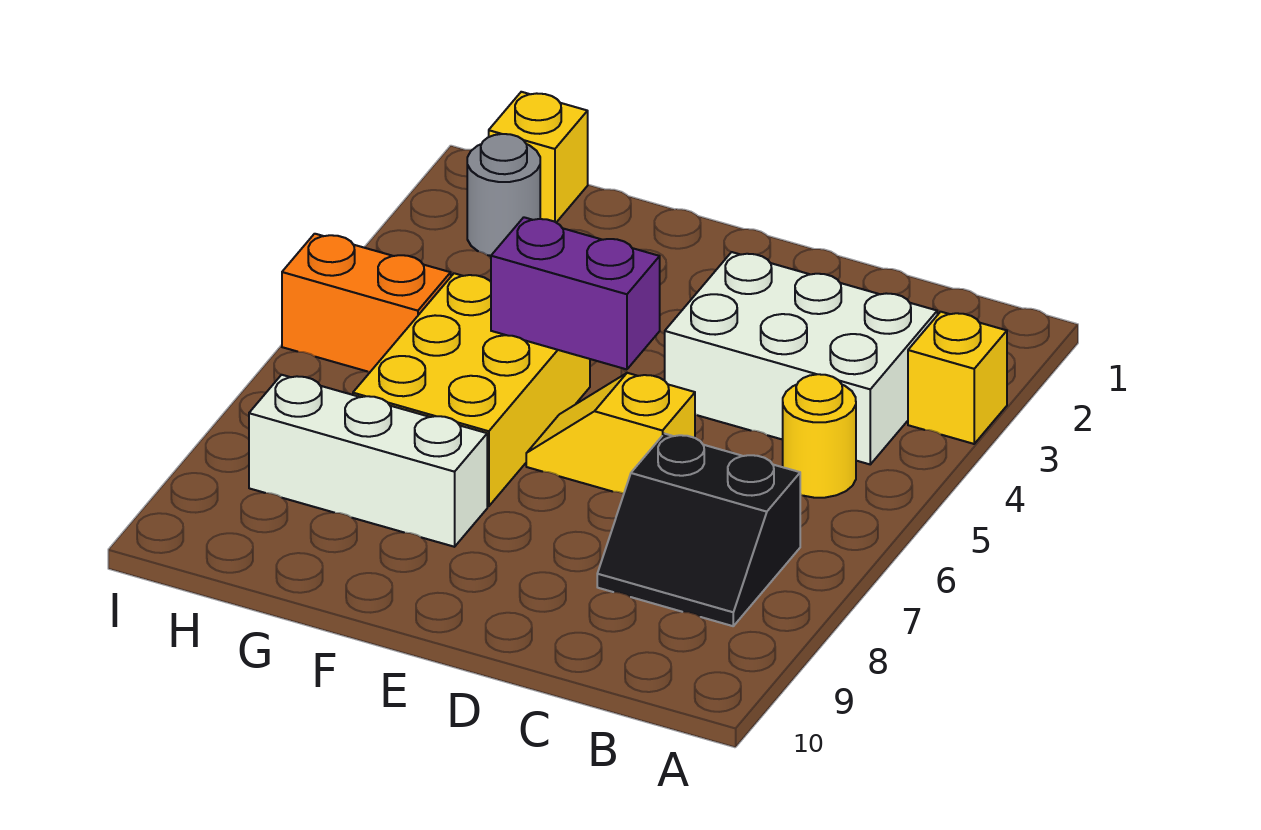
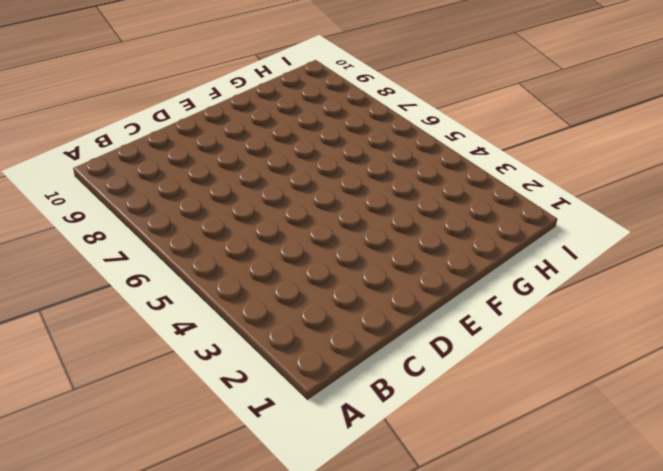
none -> yellow 1x1 brick [908,312,1007,444]
none -> white 2x3 brick [665,252,937,464]

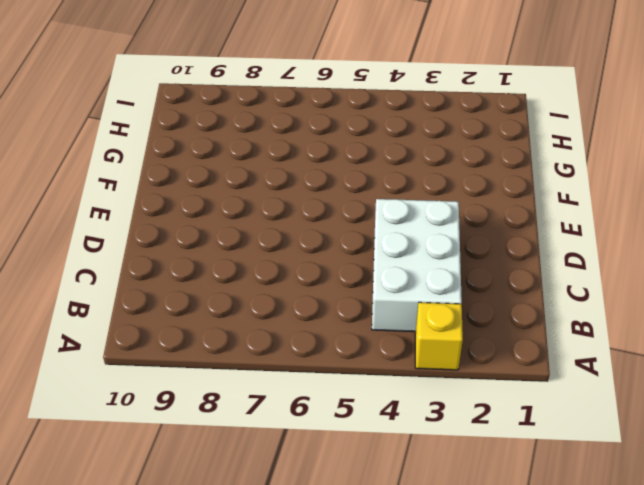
none -> yellow 1x1 round brick [783,374,856,498]
none -> black 2x2 slope [597,434,800,626]

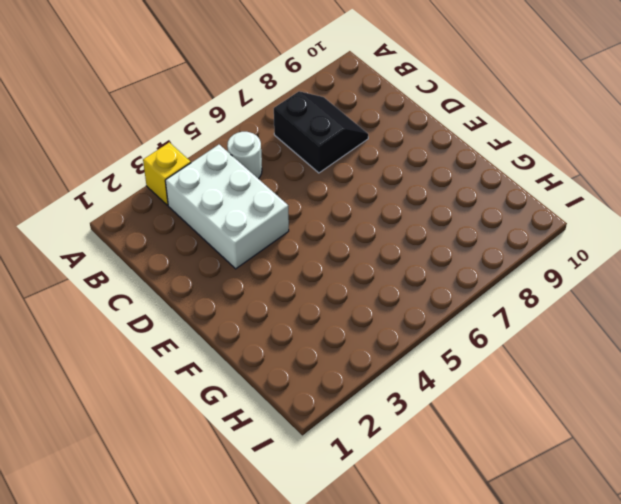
white 1x1 round brick [227,132,262,179] -> yellow 1x1 round brick [783,374,856,498]
none -> yellow 1x2 slope [526,373,695,493]
none -> yellow 2x3 brick [353,273,590,506]

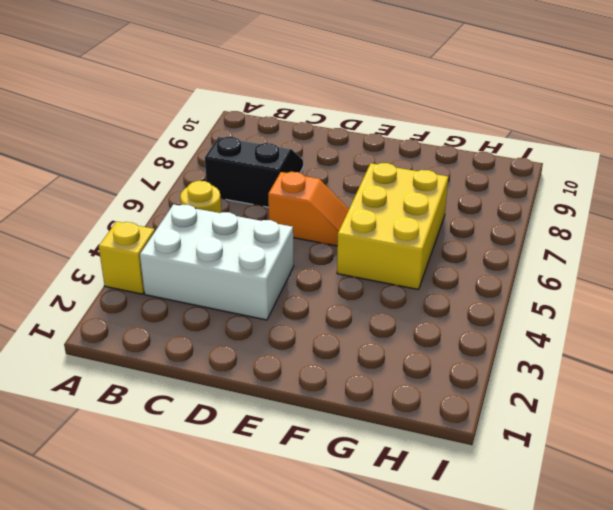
orange 1x2 slope [268,172,349,246] -> yellow 1x2 slope [526,373,695,493]
none -> white 1x3 brick [249,375,487,547]
none -> yellow 1x1 brick [489,92,588,222]

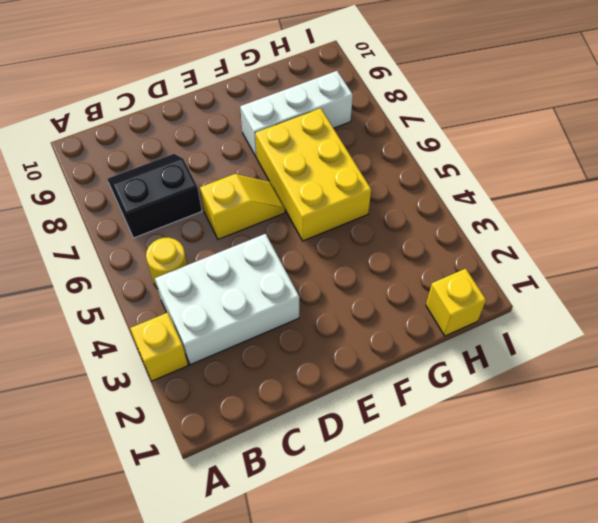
none -> grey 1x1 round brick [467,134,540,256]
none -> orange 1x2 brick [282,234,451,372]

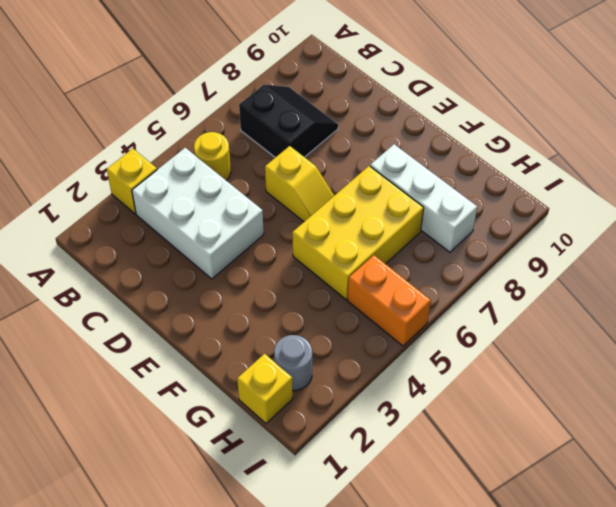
none -> purple 1x2 brick [491,217,660,369]

